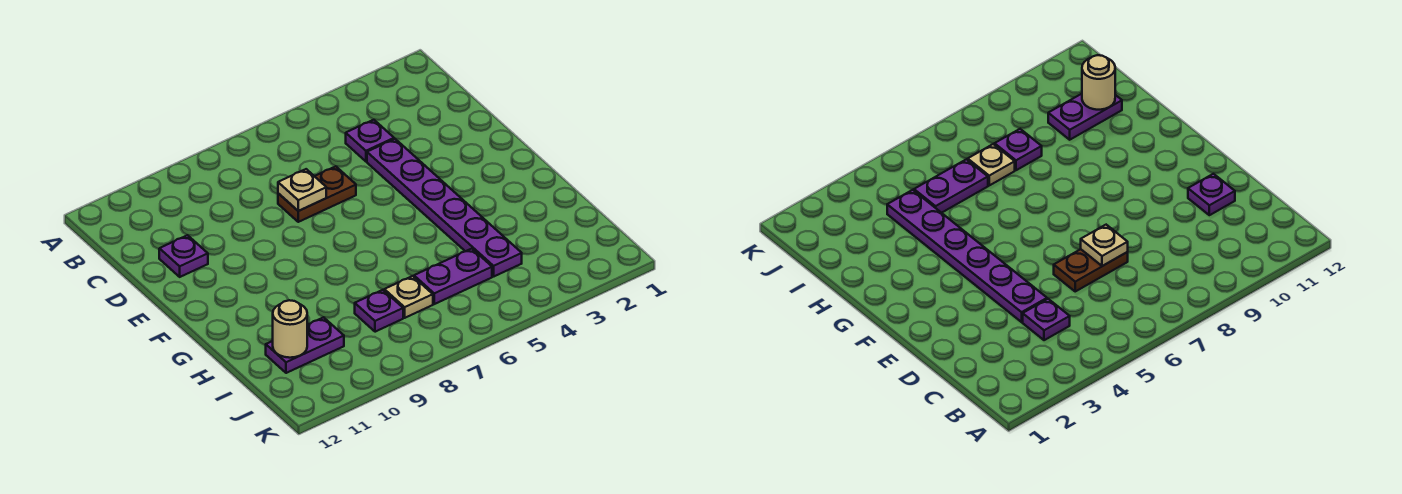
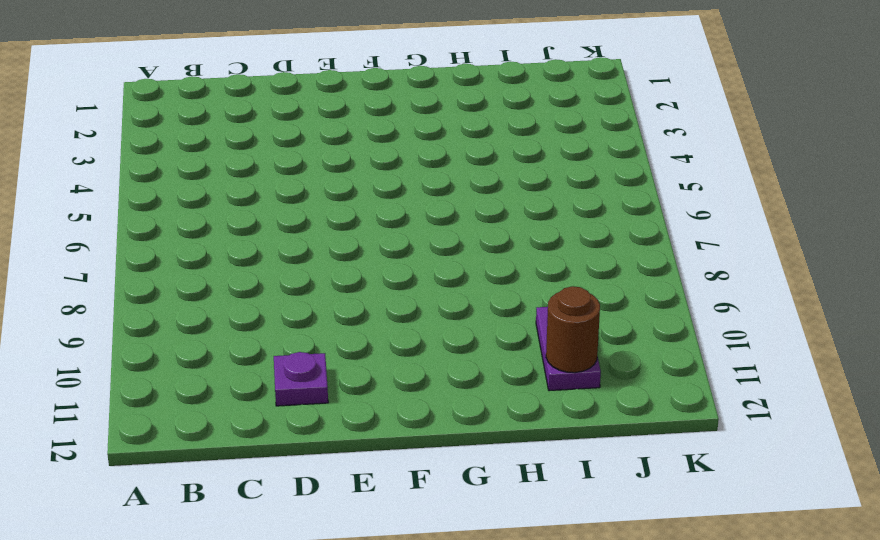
brown 1x1 round brick [546,286,600,373] -> tan 1x1 round brick [273,300,307,358]
none -> purple 1x1 plate [346,120,394,161]
none -> purple 1x6 plate [367,139,522,276]

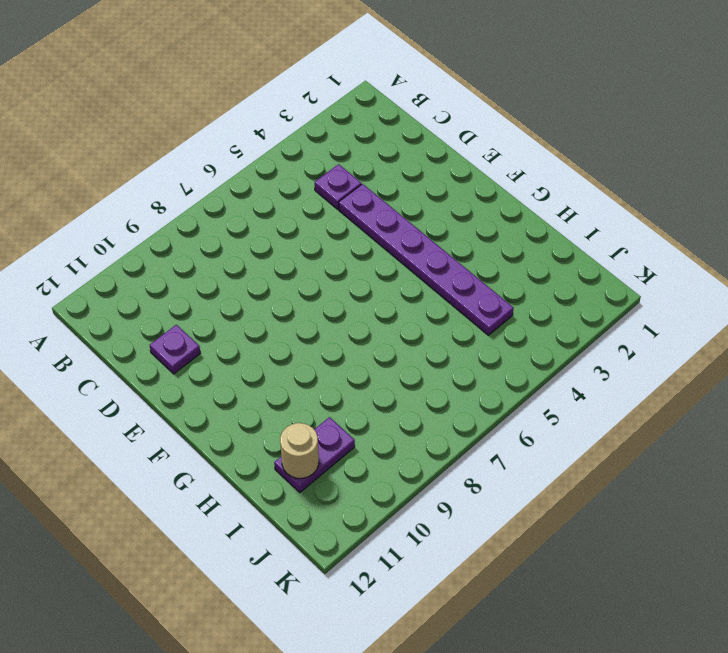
none -> brown 1x2 plate [278,166,356,222]
none -> purple 1x2 plate [414,249,492,304]

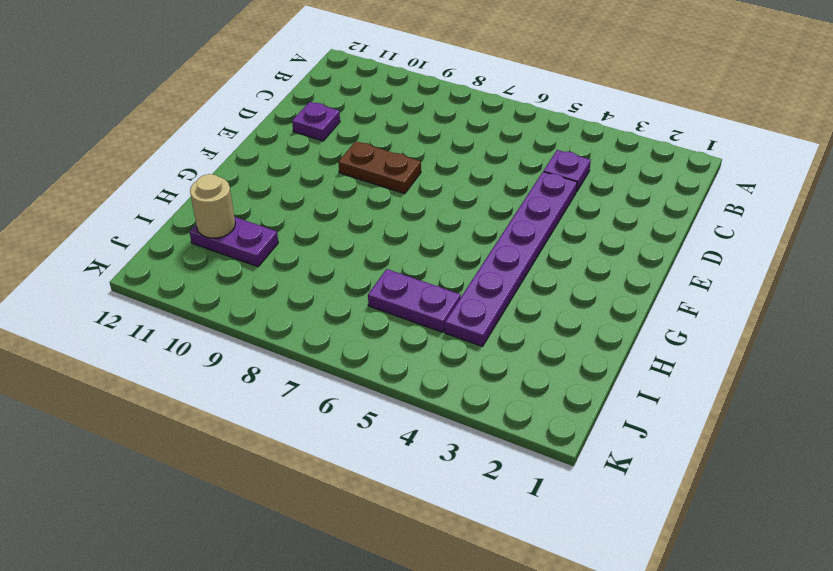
brown 1x2 plate [338,141,421,194] -> brown 1x2 plate moved to [278,166,356,222]
none -> tan 1x1 plate [384,276,433,318]
none -> purple 1x1 plate [355,290,403,332]

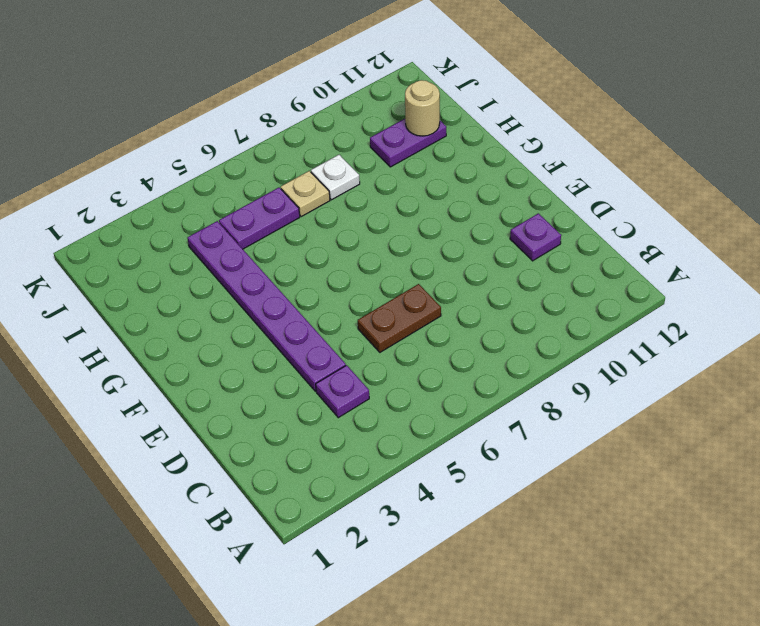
white 1x1 plate [311,155,360,200] -> purple 1x1 plate [355,290,403,332]
none -> tan 1x1 plate [278,169,326,211]

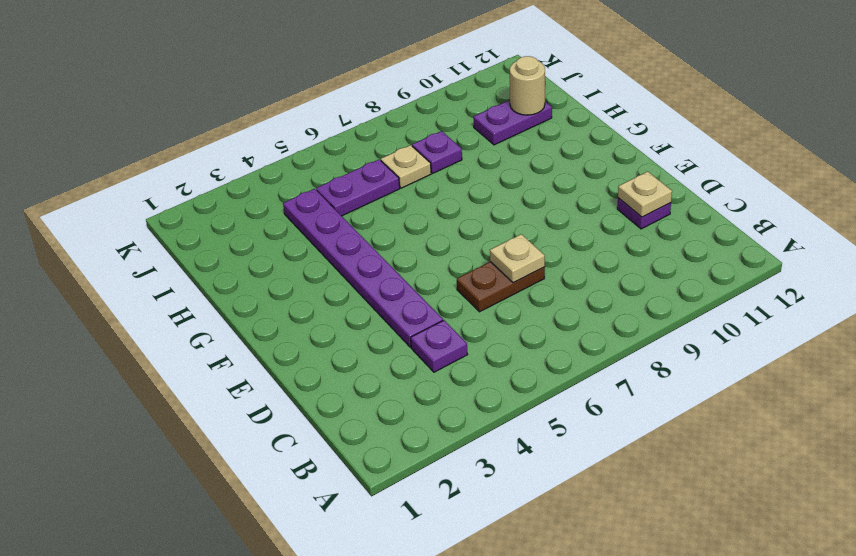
tan 1x1 plate [618,171,672,217] -> none

